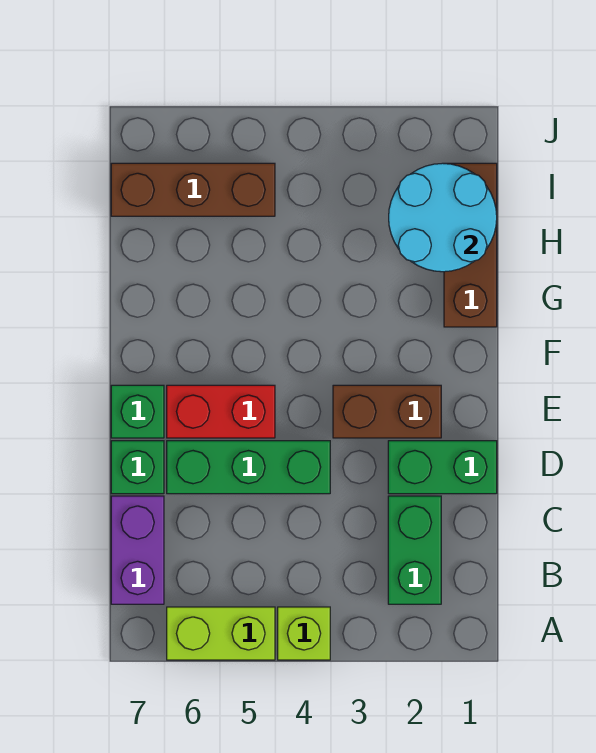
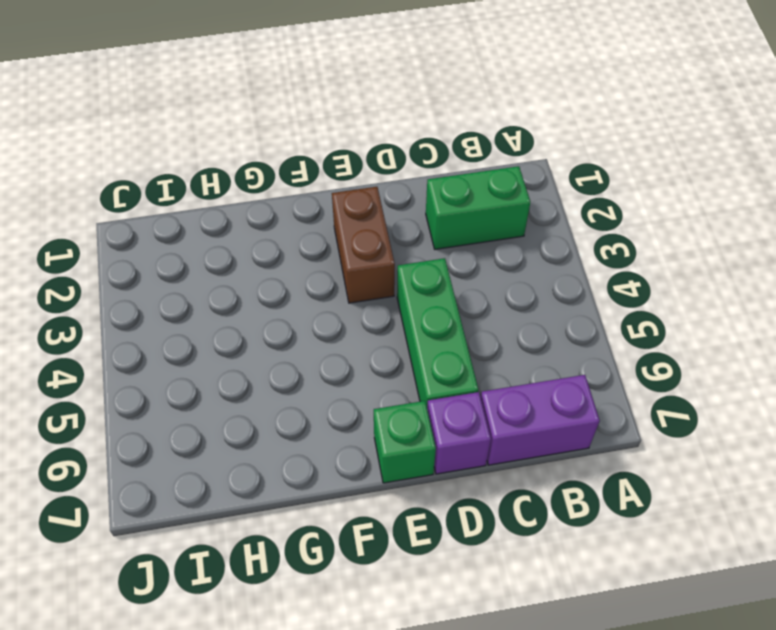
purple 1x1 brick [427,392,491,474] -> green 1x1 brick [111,441,164,494]
none -> lime 1x1 brick [278,607,330,660]
none -> lime 1x2 brick [167,607,275,660]
none -> green 1x2 brick [388,441,497,494]

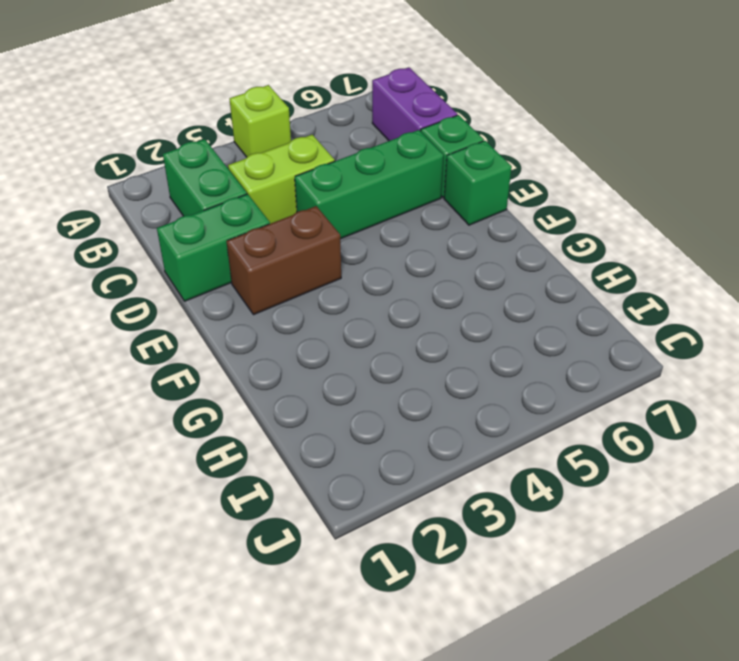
lime 1x2 brick [228,135,335,224] -> lime 1x2 brick moved to [167,607,275,660]
none -> red 1x2 brick [167,385,275,438]
none -> brown 1x3 brick [444,163,497,327]
none -> brown 1x3 brick [111,163,275,216]

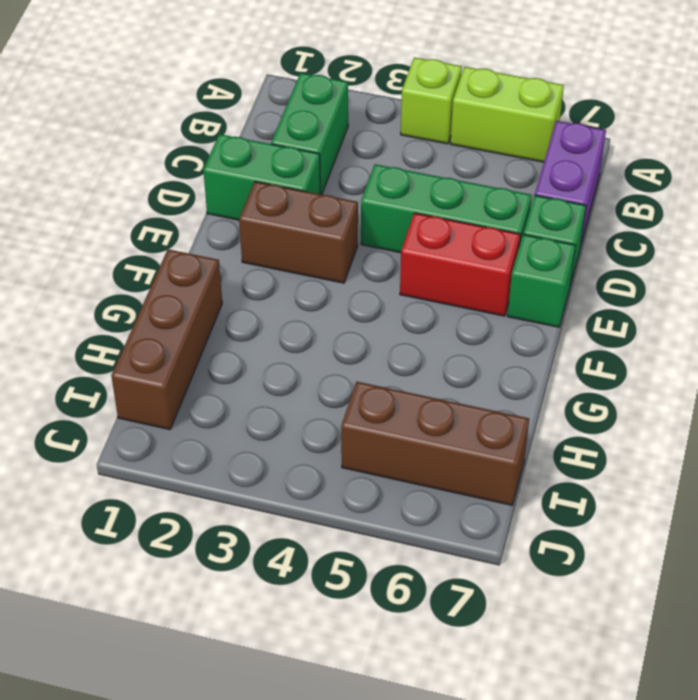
none -> cyan 2x2 round brick [389,163,497,272]

